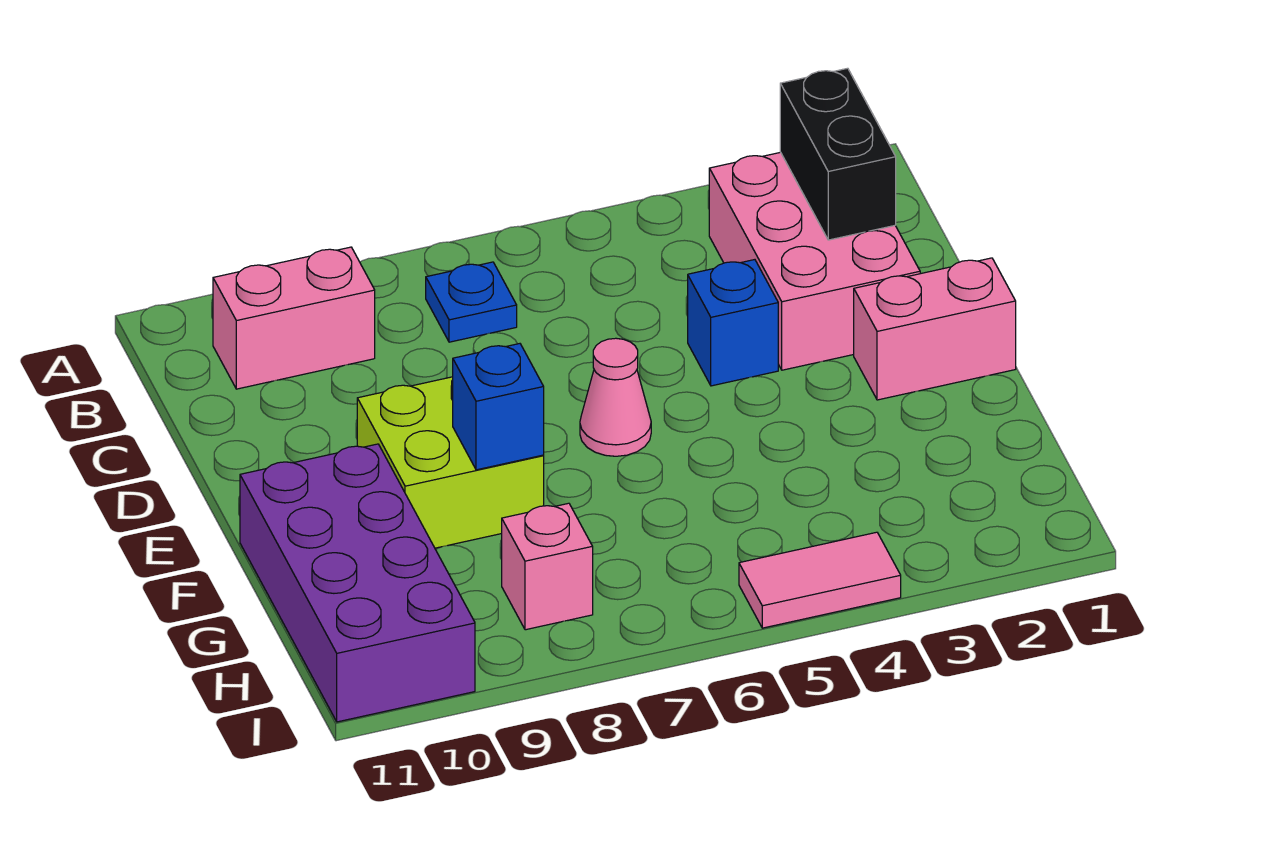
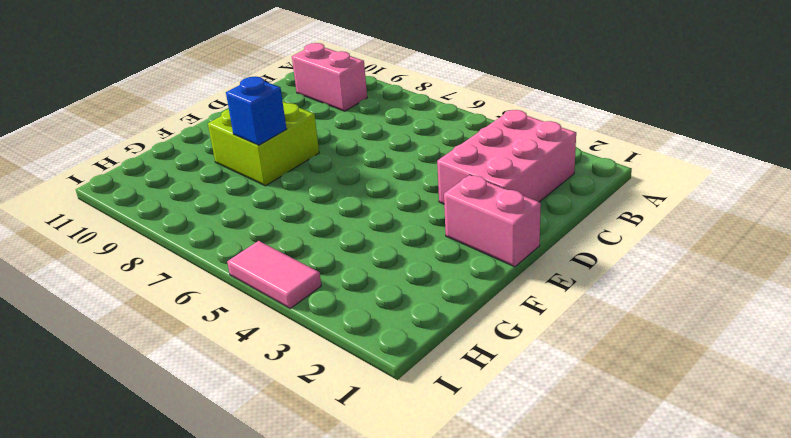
none -> blue 1x1 plate [426,262,517,342]
none -> blue 1x1 brick [688,260,778,386]
none -> pink 1x1 cone [580,338,651,456]

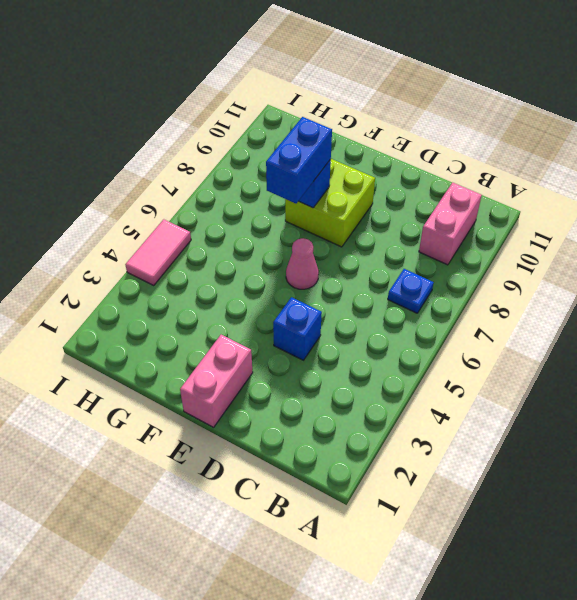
blue 1x2 brick [266,117,332,203] -> none
none -> pink 2x3 brick [709,152,920,370]
none -> purple 2x4 brick [240,444,475,722]
none -> pink 1x1 brick [502,503,593,630]

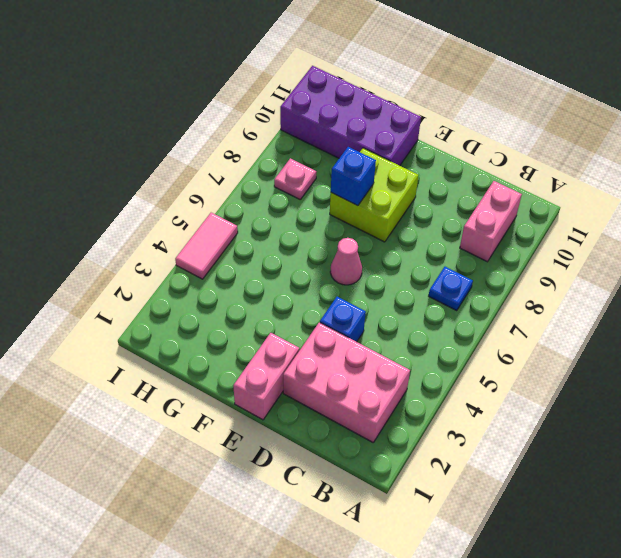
pink 1x1 plate [274,158,316,199] -> pink 1x1 brick [502,503,593,630]
none -> black 1x2 brick [780,68,896,240]

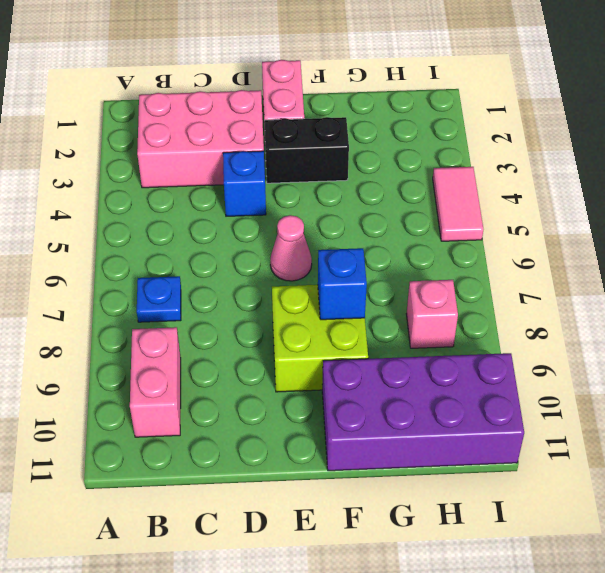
black 1x2 brick [265,117,349,183] -> black 1x2 brick moved to [780,68,896,240]

